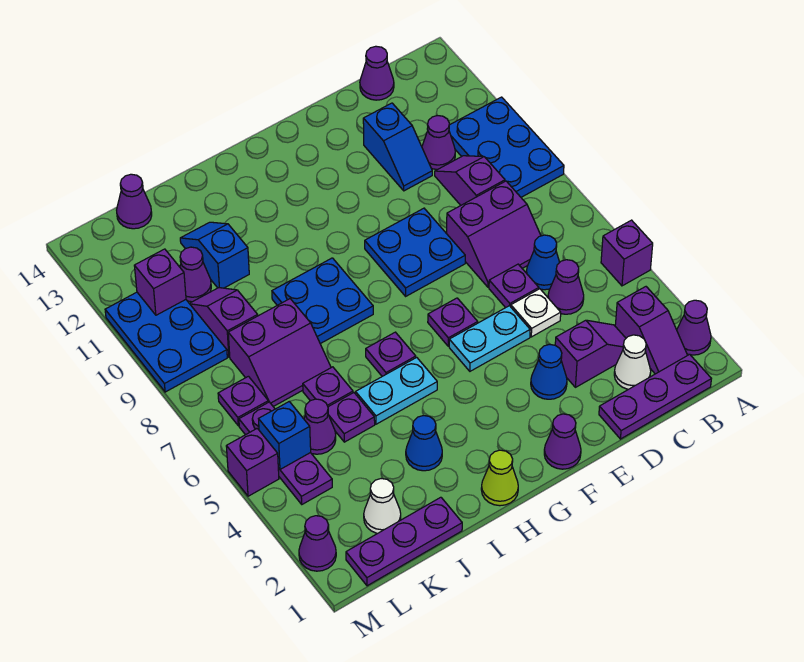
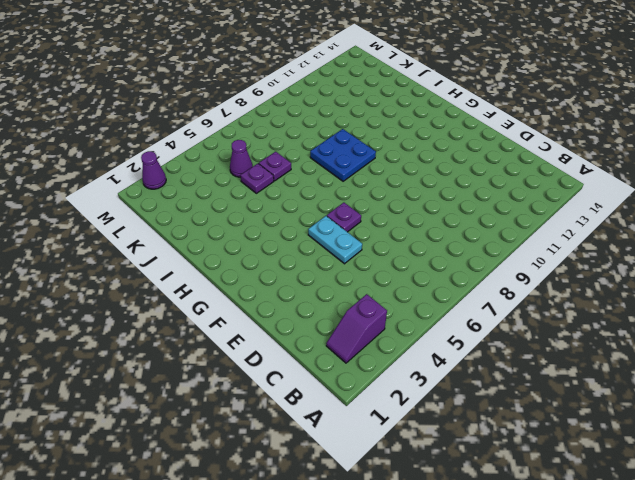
none -> purple 1x1 cone [677,300,711,355]
none -> purple 1x1 brick [601,220,653,286]
none -> blue 2x3 plate [449,97,564,197]
none -> purple 1x3 plate [599,354,711,439]

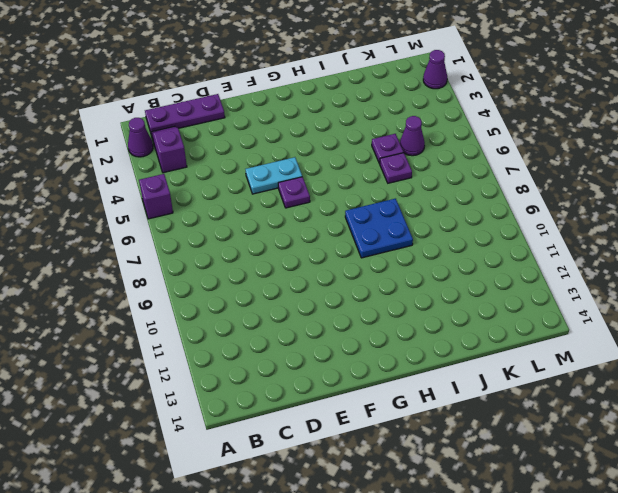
none -> blue 2x3 plate [449,97,564,197]
none -> white 1x1 cone [614,335,651,389]
none -> purple 1x2 slope [555,320,626,387]
none -> purple 1x1 cone [548,260,584,314]

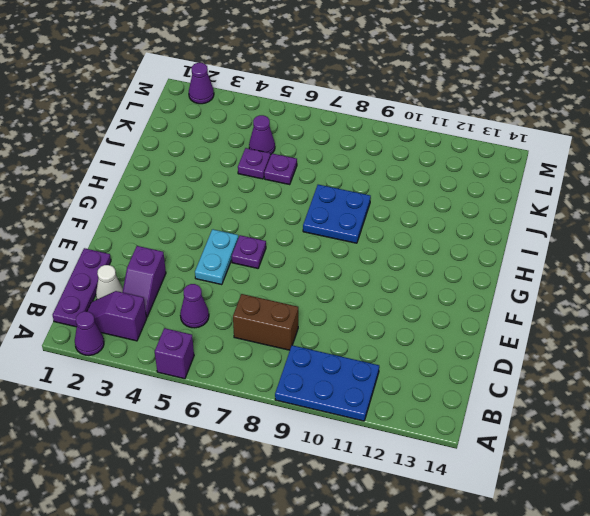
brown 1x2 brick [233,294,298,350] -> purple 2x2 slope [447,181,541,287]
none -> blue 1x1 cone [526,235,560,290]
none -> purple 1x2 slope [435,156,505,205]
none -> purple 1x1 cone [422,116,455,170]
none -> purple 1x1 cone [360,46,394,100]

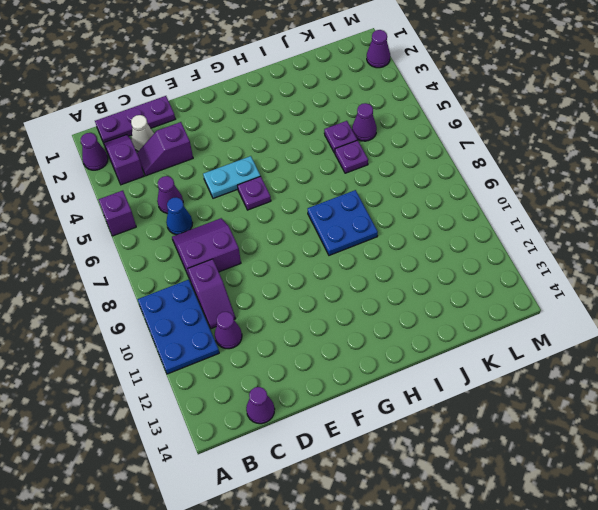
none -> white 1x1 plate [511,289,561,337]
none -> purple 1x1 plate [489,264,539,308]
none -> blue 1x2 slope [363,103,432,191]
none -> blue 1x1 cone [531,344,567,399]

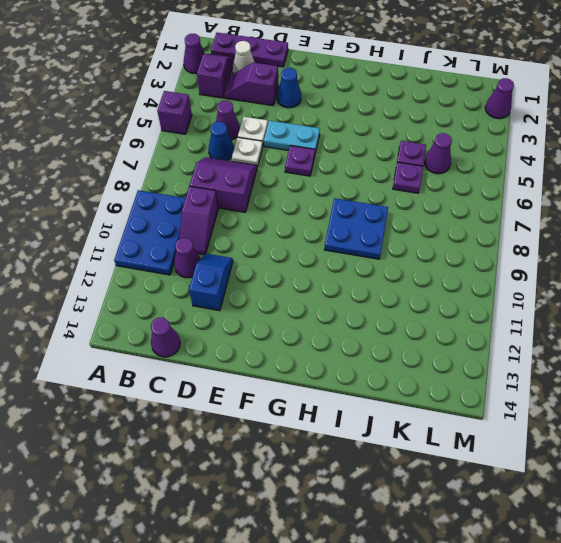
white 1x1 plate [232,137,263,167] -> purple 1x1 plate [489,264,539,308]
none -> blue 2x2 plate [365,208,465,296]
none -> purple 1x1 cone [544,414,581,469]
none -> lime 1x1 cone [481,450,518,506]
none -> cyan 1x2 plate [356,357,437,424]

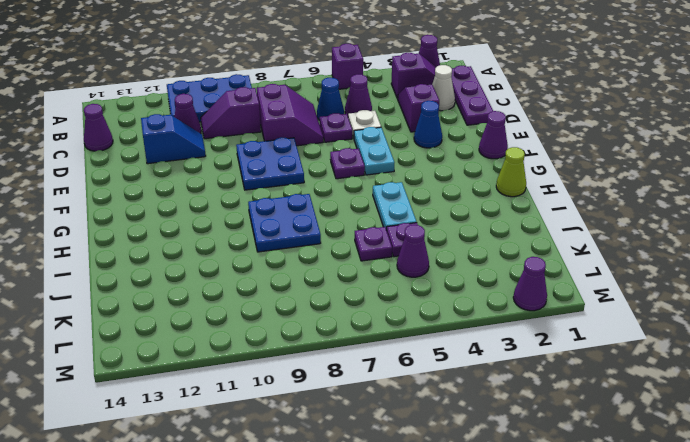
none -> purple 1x1 plate [366,332,416,376]
none -> blue 1x1 cone [406,416,442,471]
none -> purple 1x3 plate [346,497,462,586]
none -> purple 2x2 slope [228,299,331,407]

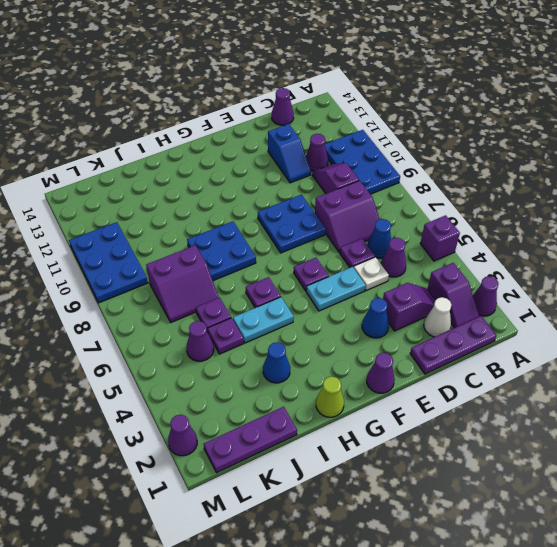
none -> blue 1x2 slope [180,222,249,288]
none -> white 1x1 cone [364,479,401,533]
none -> purple 1x2 slope [190,288,258,357]
none -> purple 1x1 cone [180,247,211,302]

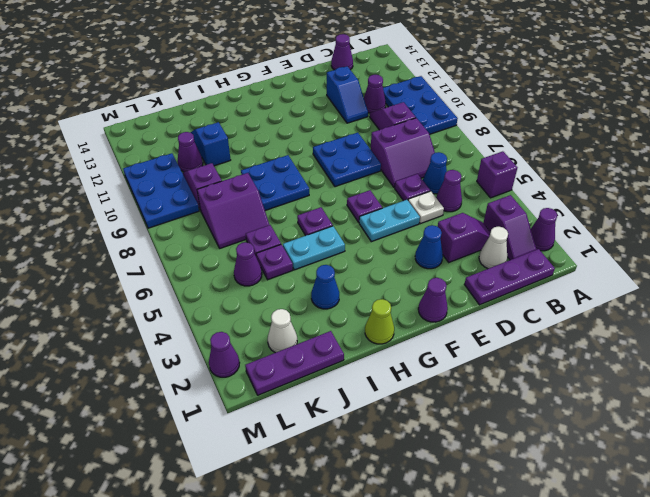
none -> purple 1x1 cone [117,174,152,229]
none -> purple 1x3 plate [239,402,332,504]
none -> purple 1x1 plate [218,376,268,426]
none -> purple 1x1 brick [226,428,279,496]

